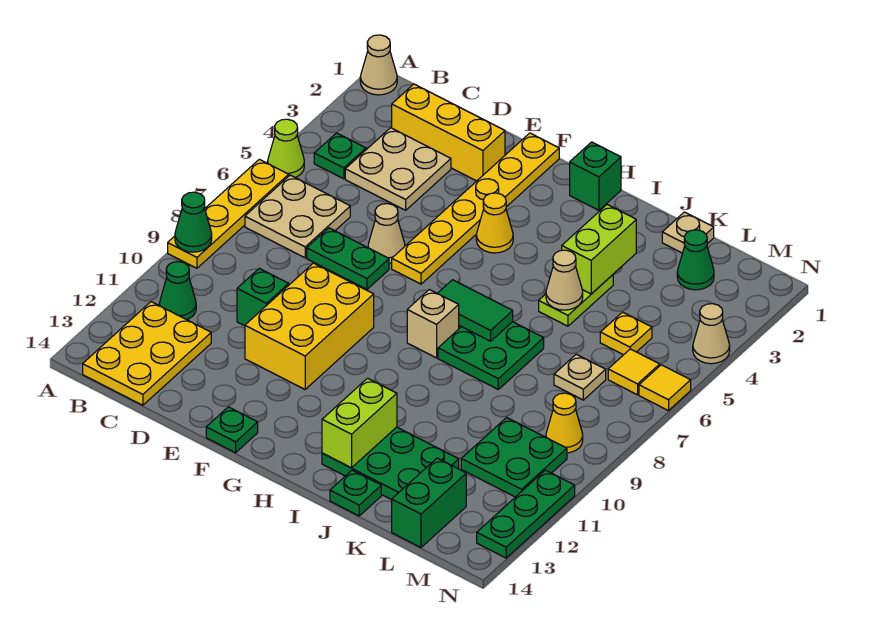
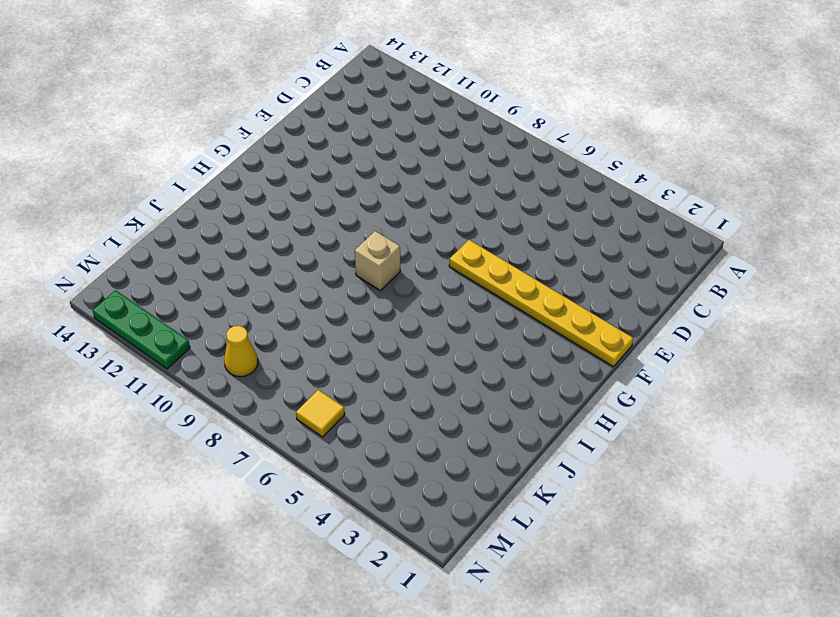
none -> tan 1x1 cone [360,35,397,95]
none -> lime 1x1 cone [268,119,304,177]
none -> yellow 1x4 plate [168,159,289,268]
none -> green 1x1 plate [314,133,366,179]

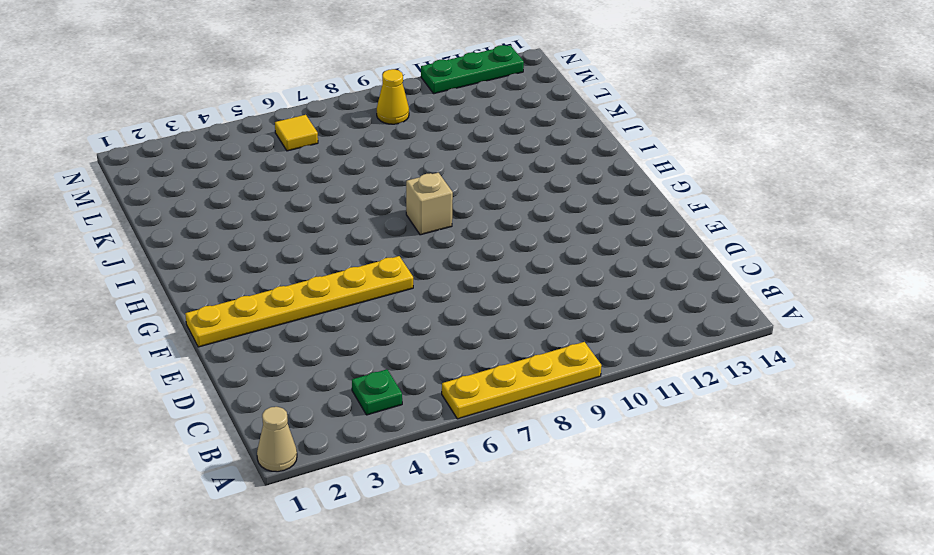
none -> lime 1x1 cone [268,119,304,177]
none -> tan 2x2 plate [245,175,350,258]
none -> green 1x1 cone [159,262,196,320]
none -> yellow 2x3 plate [83,302,211,405]

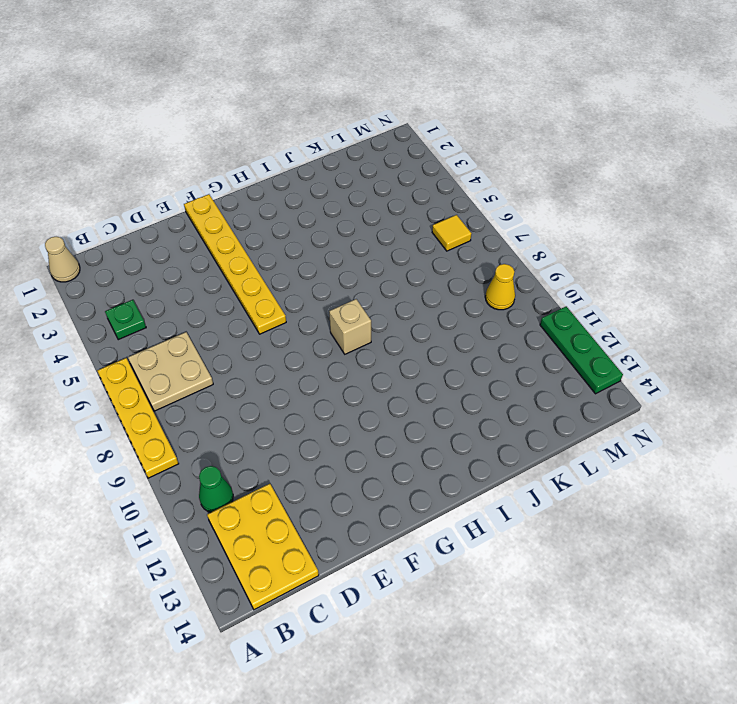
none -> lime 1x1 cone [268,119,304,177]
none -> yellow 1x3 brick [392,84,505,181]
none -> tan 2x2 plate [345,128,451,210]
none -> green 1x2 plate [307,228,389,289]

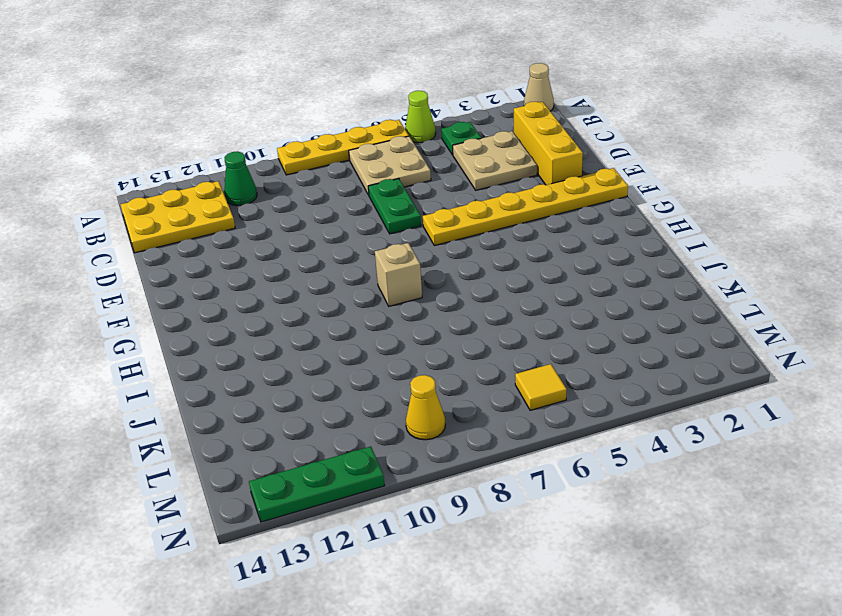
none -> green 1x1 brick [237,268,289,326]
none -> tan 1x1 cone [368,204,405,263]
none -> yellow 2x3 brick [245,263,374,389]
none -> green 1x1 plate [206,407,258,453]

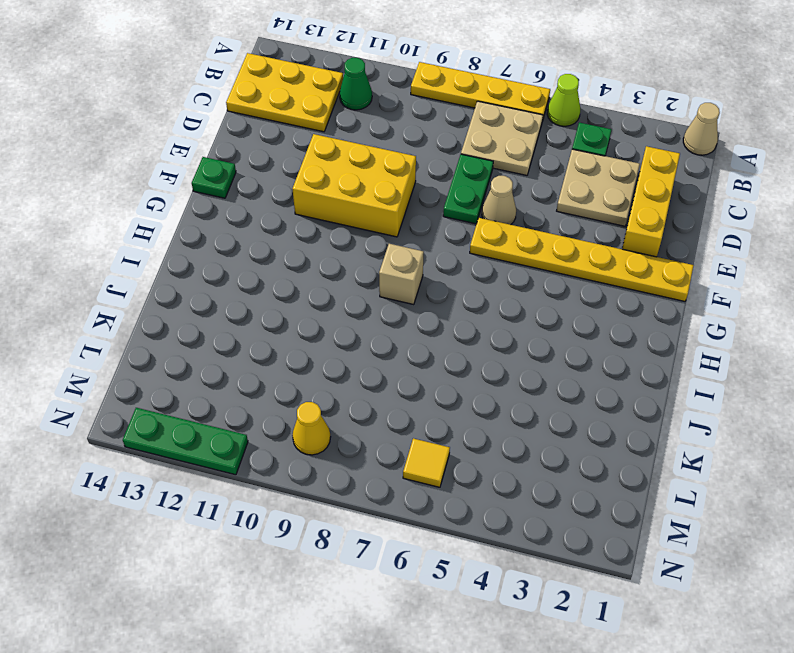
none -> green 1x1 brick [237,268,289,326]
none -> yellow 1x1 cone [476,193,513,253]
none -> green 1x1 brick [570,142,621,210]
none -> green 2x2 plate [438,322,544,389]

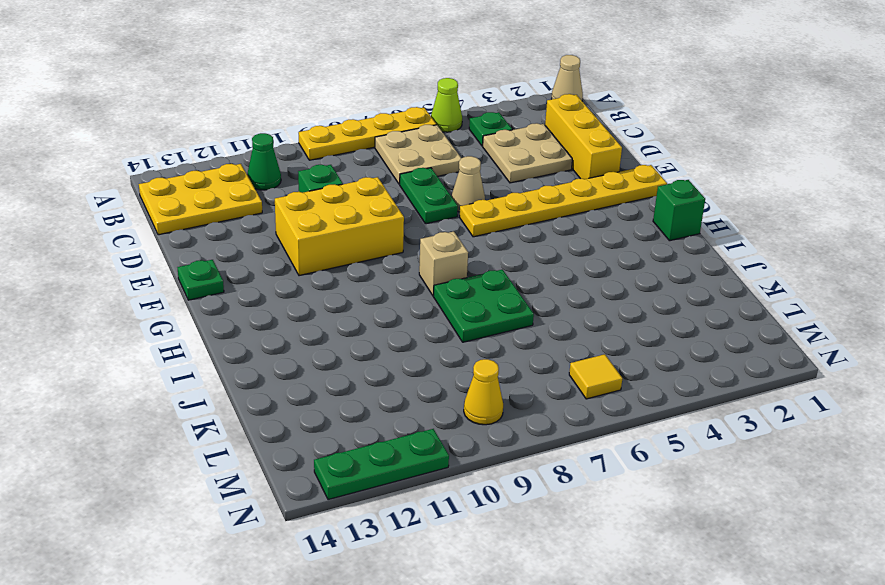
none -> yellow 1x1 cone [476,193,513,253]
none -> green 2x3 plate [322,427,459,500]
none -> lime 1x2 plate [539,275,613,326]
none -> green 1x1 plate [330,470,381,516]

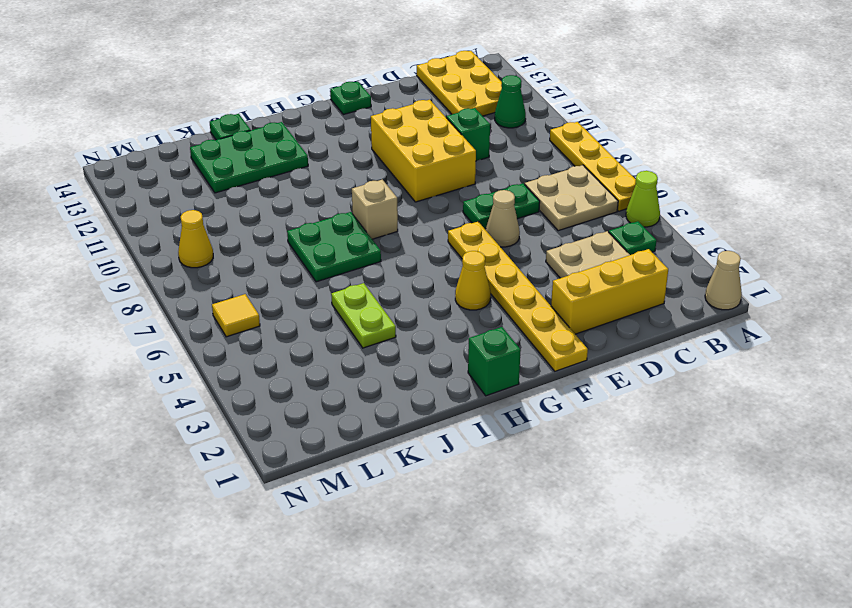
none -> tan 1x1 plate [662,212,714,253]
none -> green 1x1 cone [677,230,714,290]
none -> yellow 1x1 plate [600,312,652,355]
none -> tan 1x1 plate [554,354,606,400]

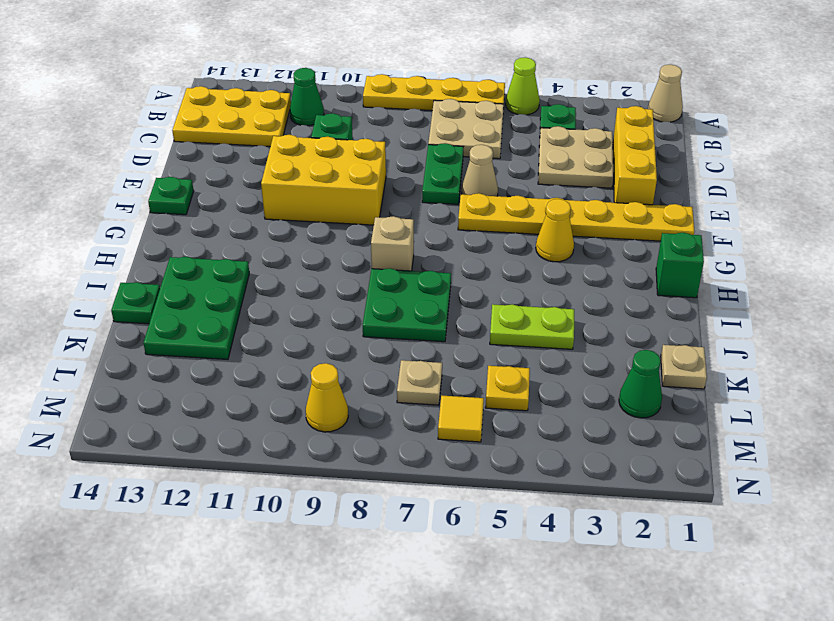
none -> green 2x2 plate [461,418,567,497]
none -> green 1x2 brick [392,458,466,547]
none -> tan 1x1 cone [693,304,730,364]
none -> yellow 1x1 tile [639,365,691,411]

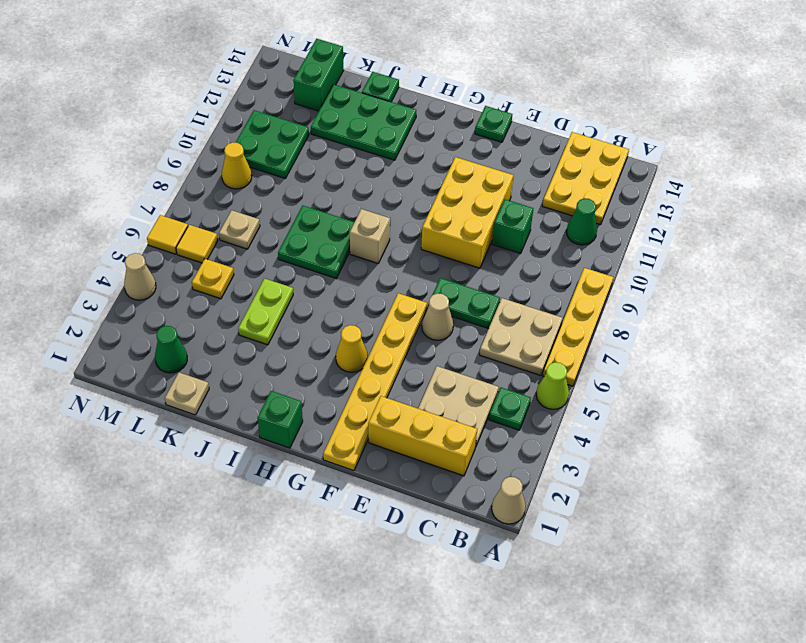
none -> green 1x3 plate [477,470,575,558]
none -> green 1x1 cone [175,192,212,252]
none -> green 1x2 tile [438,280,513,341]
none -> lime 1x2 brick [322,378,397,468]

